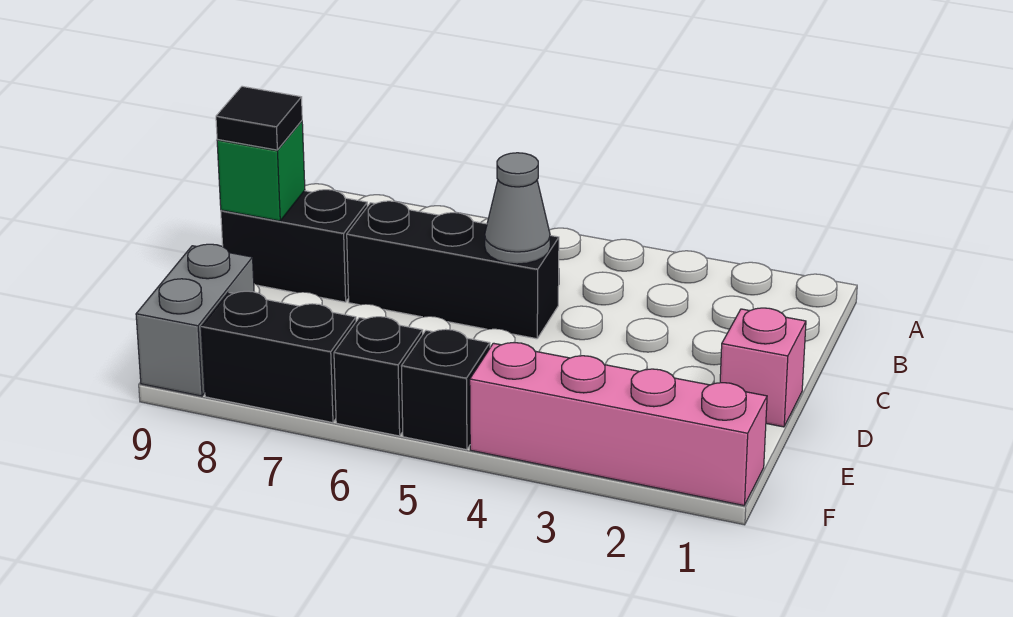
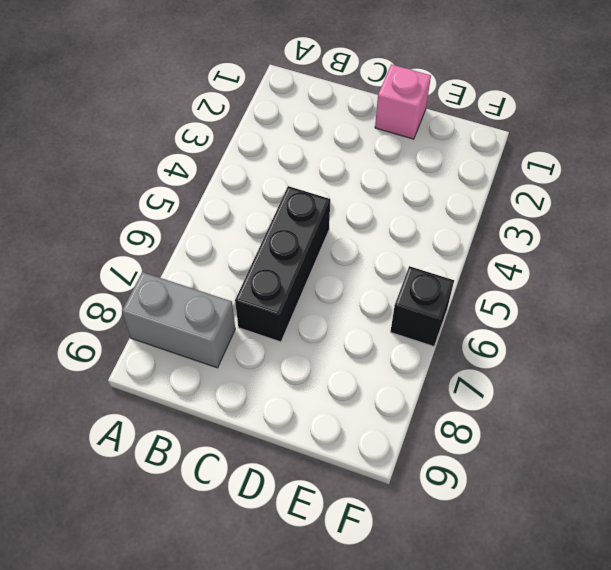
grey 1x2 brick [122,272,235,368] -> grey 1x2 brick moved to [136,244,254,396]
none -> black 1x2 brick [221,190,367,302]
none -> pink 1x4 brick [470,343,767,505]

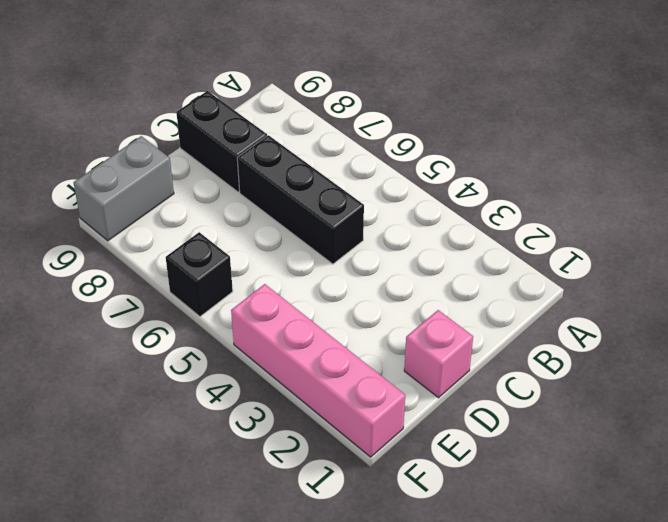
none -> black 1x1 brick [402,329,490,450]
none -> black 1x2 brick [201,291,356,423]

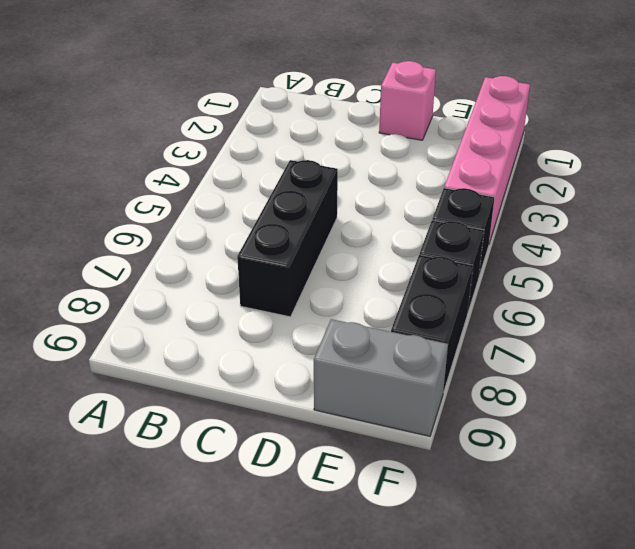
none -> black 1x2 brick [221,190,367,302]
none -> grey 1x1 cone [485,153,550,264]

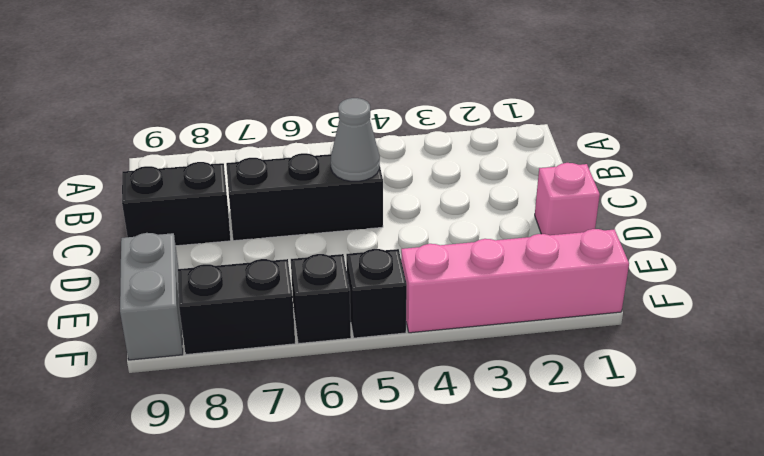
none -> green 1x1 brick [217,121,305,221]
none -> black 1x1 tile [216,86,302,150]

